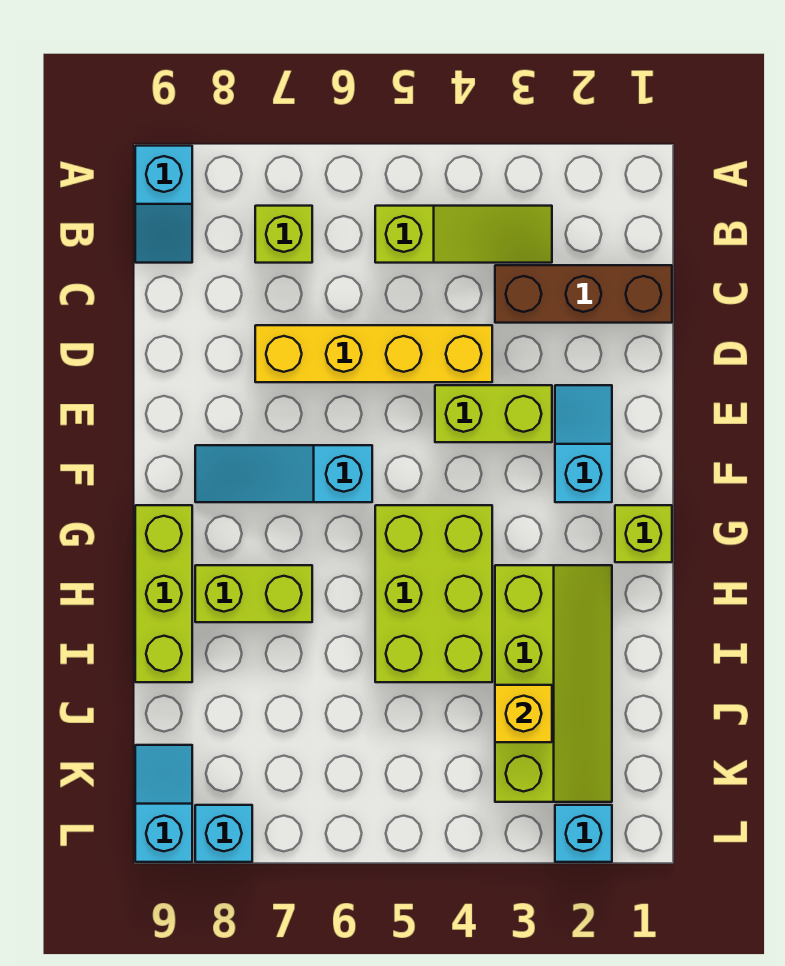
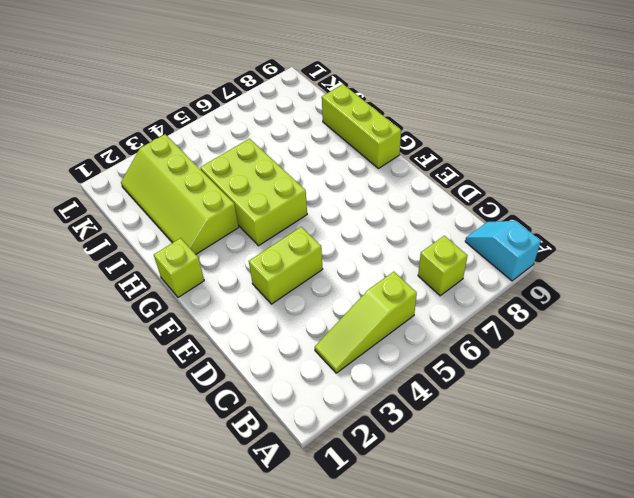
none -> brown 1x3 brick [495,265,672,323]
none -> yellow 1x4 brick [255,325,492,382]
none -> cyan 1x2 slope [555,385,612,502]

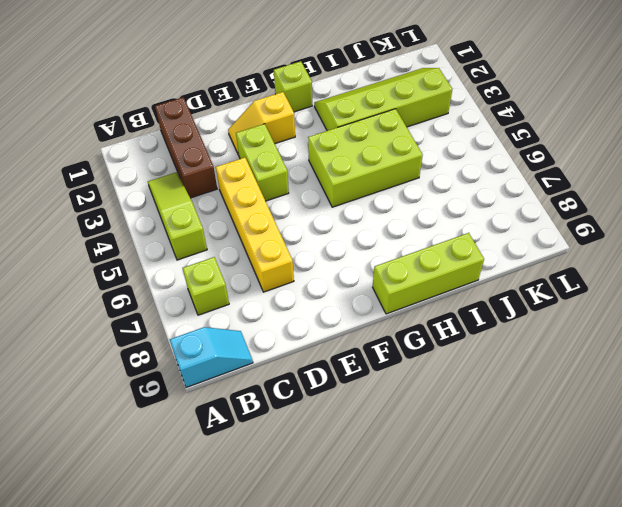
yellow 1x2 slope [228,92,295,155] -> cyan 1x2 slope [555,385,612,502]
none -> cyan 1x3 slope [195,445,372,502]
none -> lime 1x2 brick [195,565,312,622]
none -> cyan 1x2 slope [135,745,192,862]

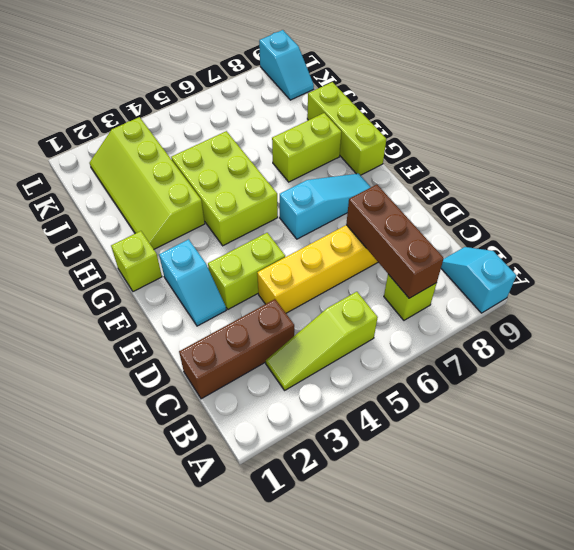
brown 1x3 brick [346,185,444,298] -> none
none -> cyan 1x1 brick [555,805,612,862]
none -> cyan 1x1 brick [195,805,252,862]
none -> yellow 1x1 brick [495,685,552,742]

